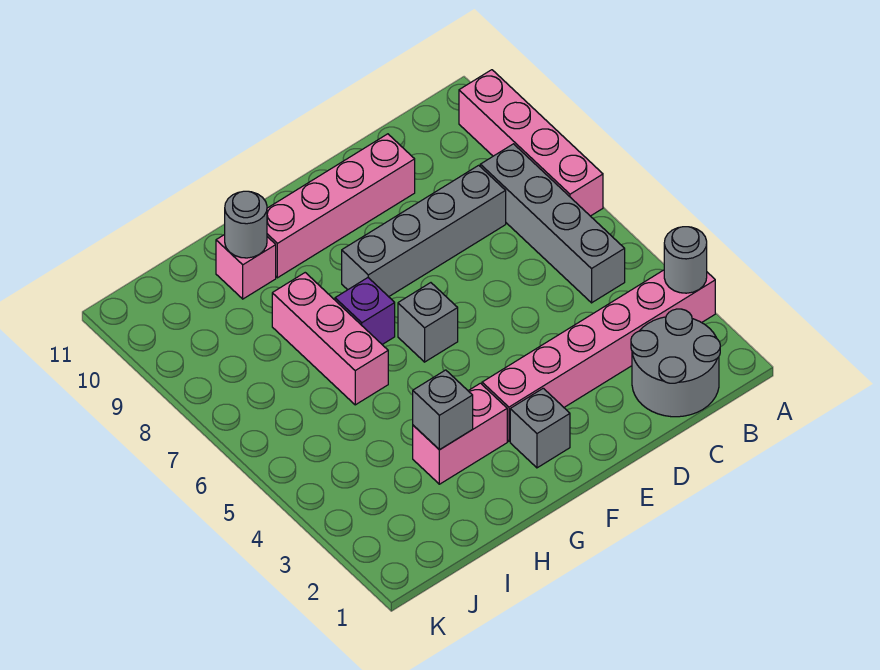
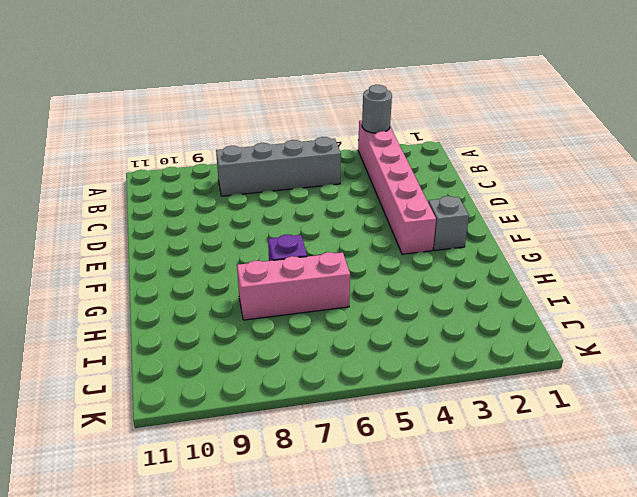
none -> pink 1x4 brick [459,70,603,216]
none -> grey 2x2 round brick [631,309,720,417]
none -> grey 1x4 brick [342,165,506,297]

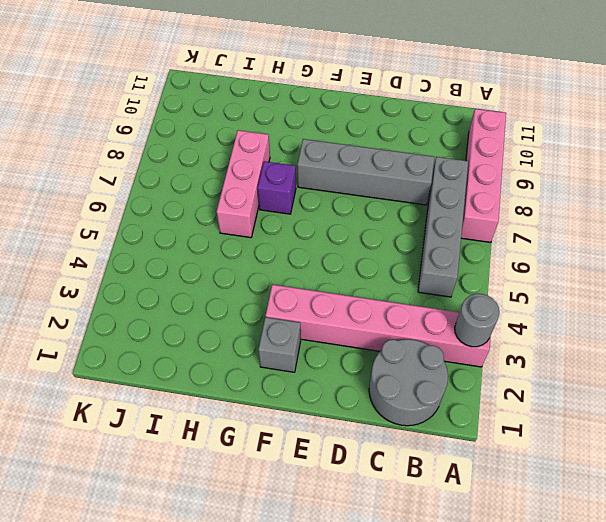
none -> pink 1x4 brick [267,134,415,278]
none -> grey 1x1 brick [398,283,458,362]
none -> pink 1x2 brick [413,383,507,484]

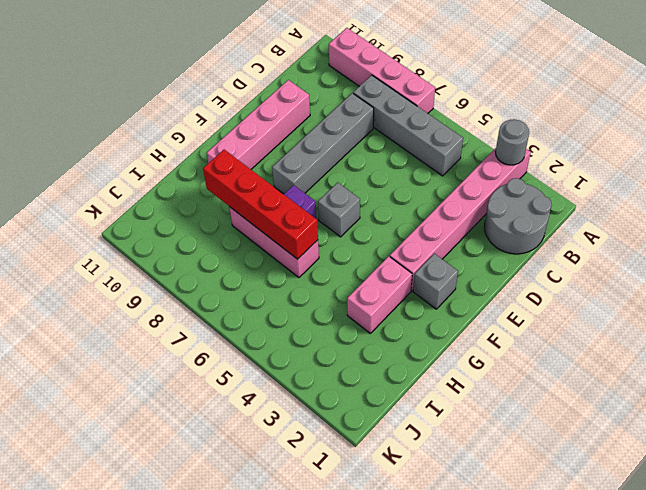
red 1x4 brick [203,150,318,259] -> none
none -> pink 1x1 brick [216,235,276,299]
none -> grey 1x1 brick [413,370,473,450]
none -> grey 1x1 round brick [225,191,267,258]

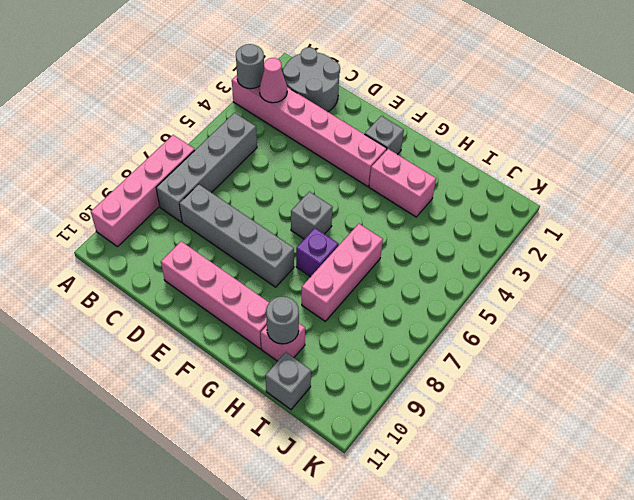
pink 1x1 cone [259,58,287,103] -> none
grey 1x1 brick [265,352,311,409] -> grey 1x1 brick moved to [413,370,473,450]

